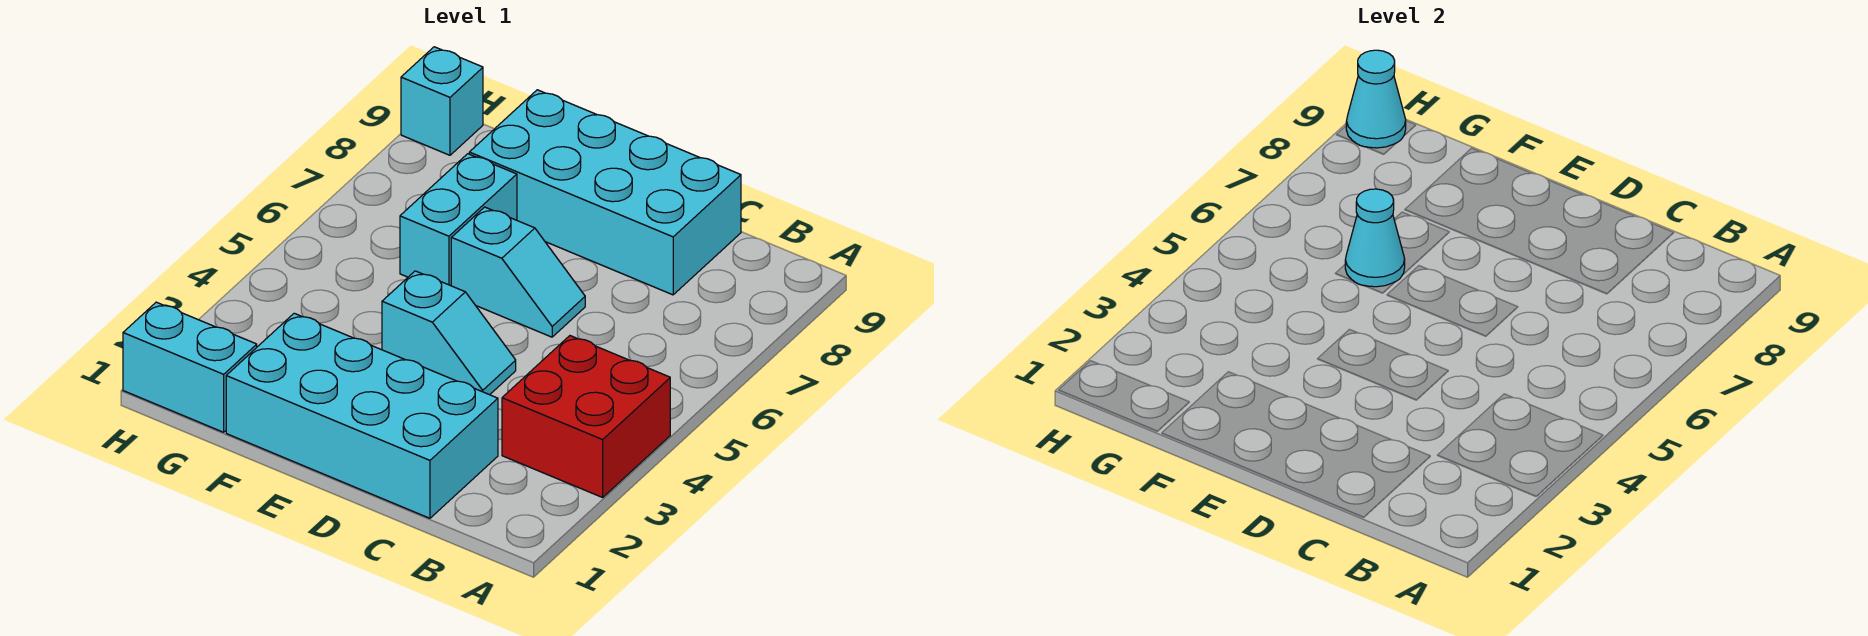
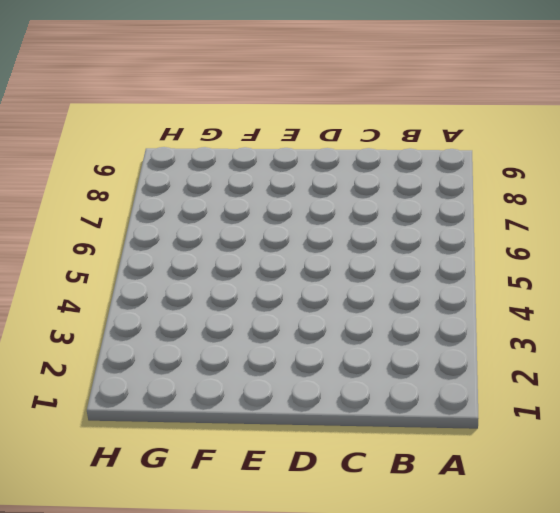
none -> red 2x2 brick [502,336,670,497]
none -> cyan 2x4 brick [226,313,498,518]

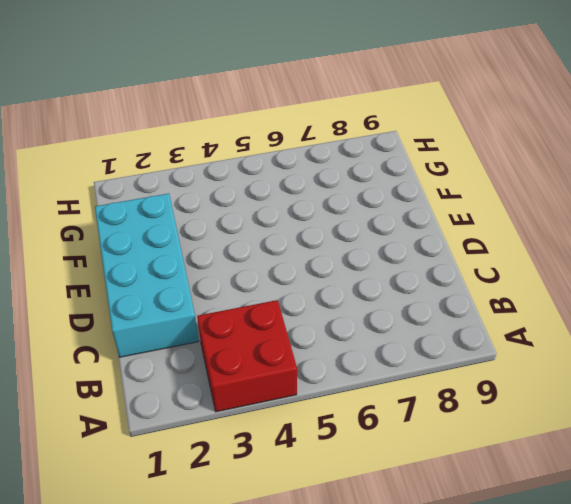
none -> cyan 2x4 brick [469,90,741,295]
none -> cyan 1x2 slope [382,271,516,395]

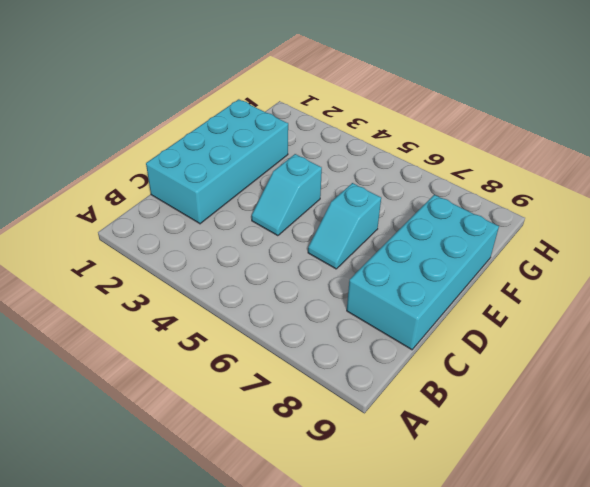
none -> red 2x2 brick [502,336,670,497]
none -> cyan 1x2 brick [400,154,517,286]

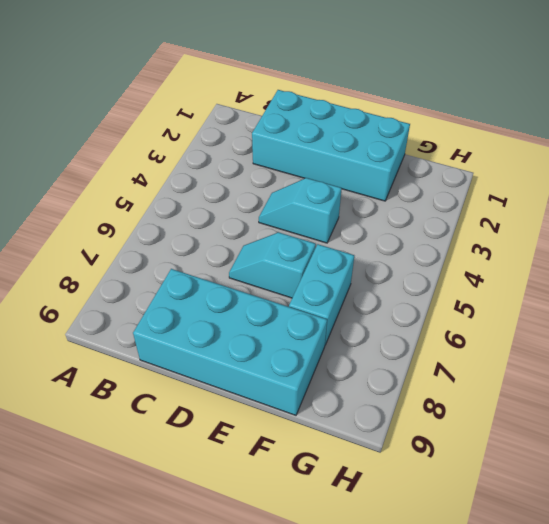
none -> red 2x2 brick [502,336,670,497]
none -> cyan 1x2 brick [123,302,257,432]

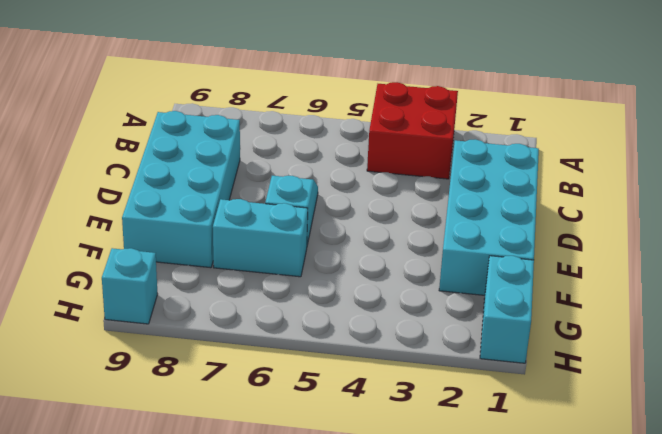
none -> cyan 1x2 slope [382,271,516,395]
none -> cyan 1x1 cone [1345,189,1405,287]

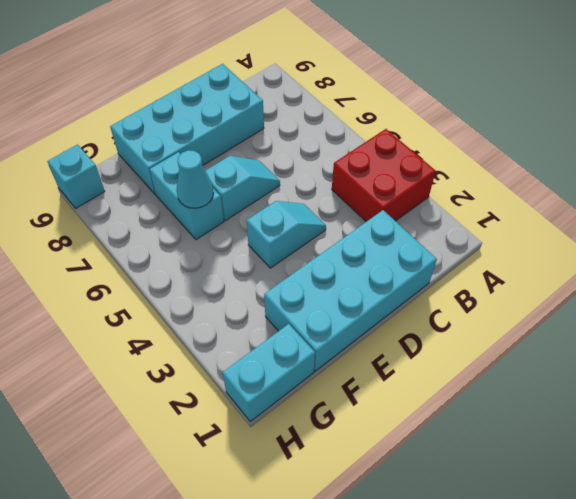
none -> cyan 1x1 cone [1346,50,1406,148]

